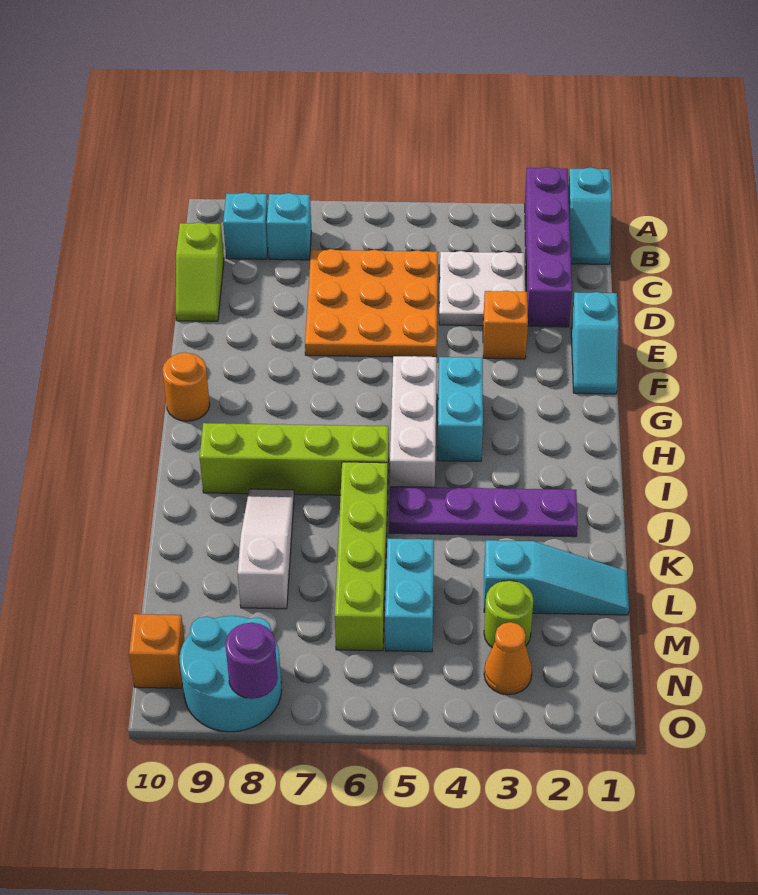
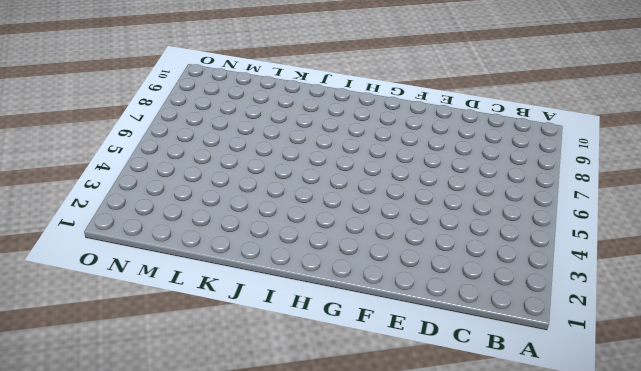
none -> cyan 1x2 slope [568,168,612,264]
none -> purple 1x4 brick [525,167,572,327]
none -> cyan 1x1 brick [267,193,311,260]

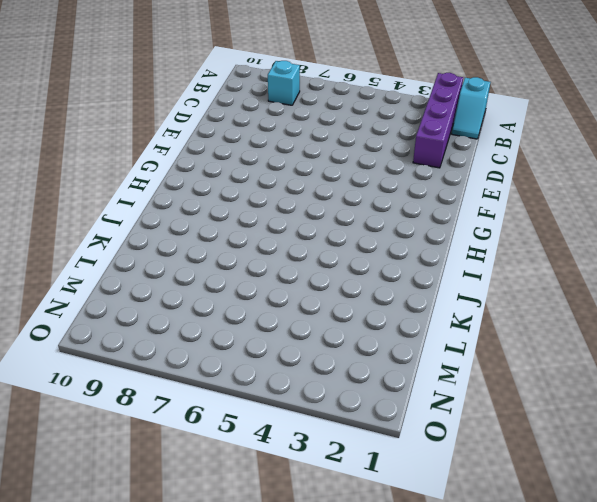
none -> cyan 1x1 brick [223,193,268,259]
none -> white 2x2 plate [439,251,525,326]
none -> orange 3x3 plate [305,249,438,357]

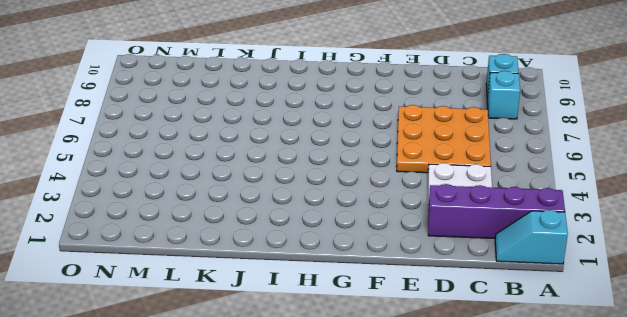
none -> lime 1x2 slope [176,222,224,321]
none -> cyan 1x2 slope [571,292,619,394]
none -> orange 1x1 brick [483,291,528,359]

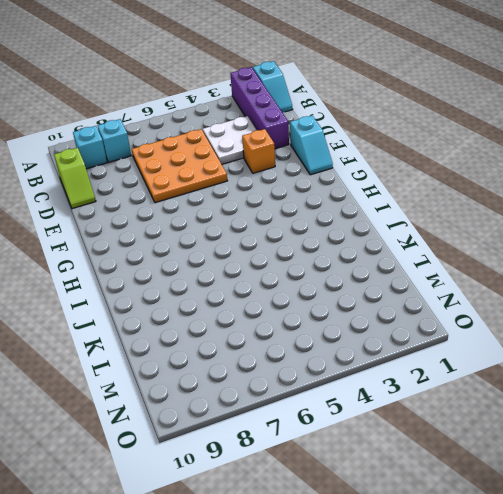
none -> cyan 1x2 brick [437,357,483,461]
none -> white 1x3 brick [390,356,437,487]
none -> orange 1x1 round brick [163,352,210,421]

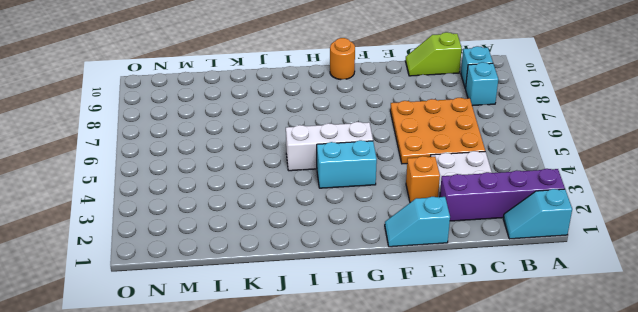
none -> lime 1x4 brick [200,423,389,495]
none -> purple 1x4 plate [389,487,578,537]
none -> lime 1x4 brick [335,462,388,651]

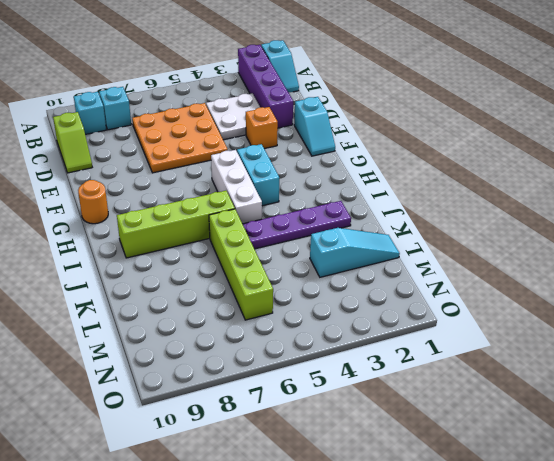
none -> white 1x3 slope [238,489,294,609]
none -> cyan 1x2 brick [385,539,434,652]
none -> lime 1x1 round brick [484,580,533,647]

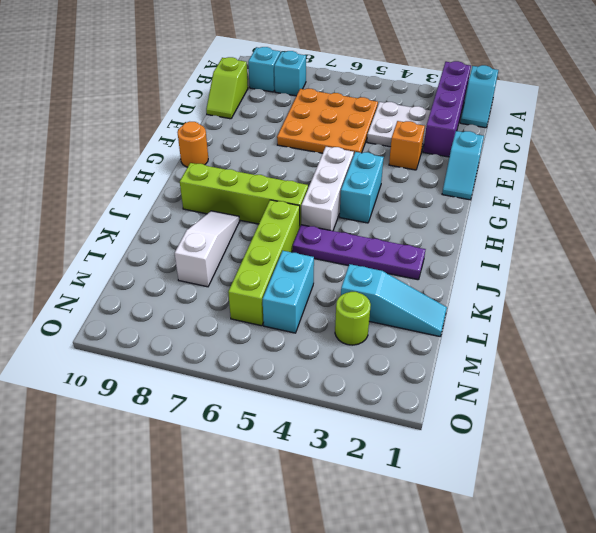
none -> orange 1x1 cone [484,622,532,695]
none -> cyan 2x2 round brick [180,616,282,732]
none -> orange 1x1 brick [129,614,185,688]

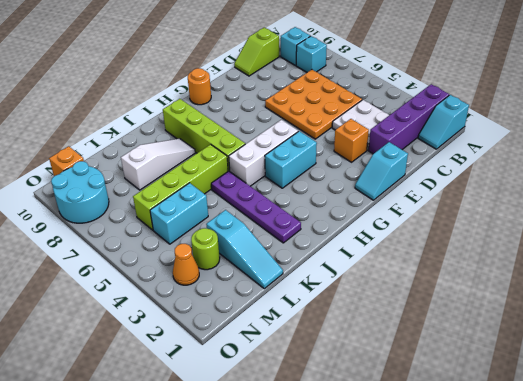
none -> purple 1x1 round brick [225,623,278,699]

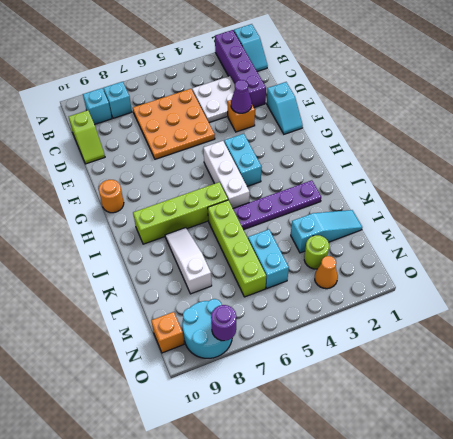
purple 1x1 cone [231,80,252,113] -> none

